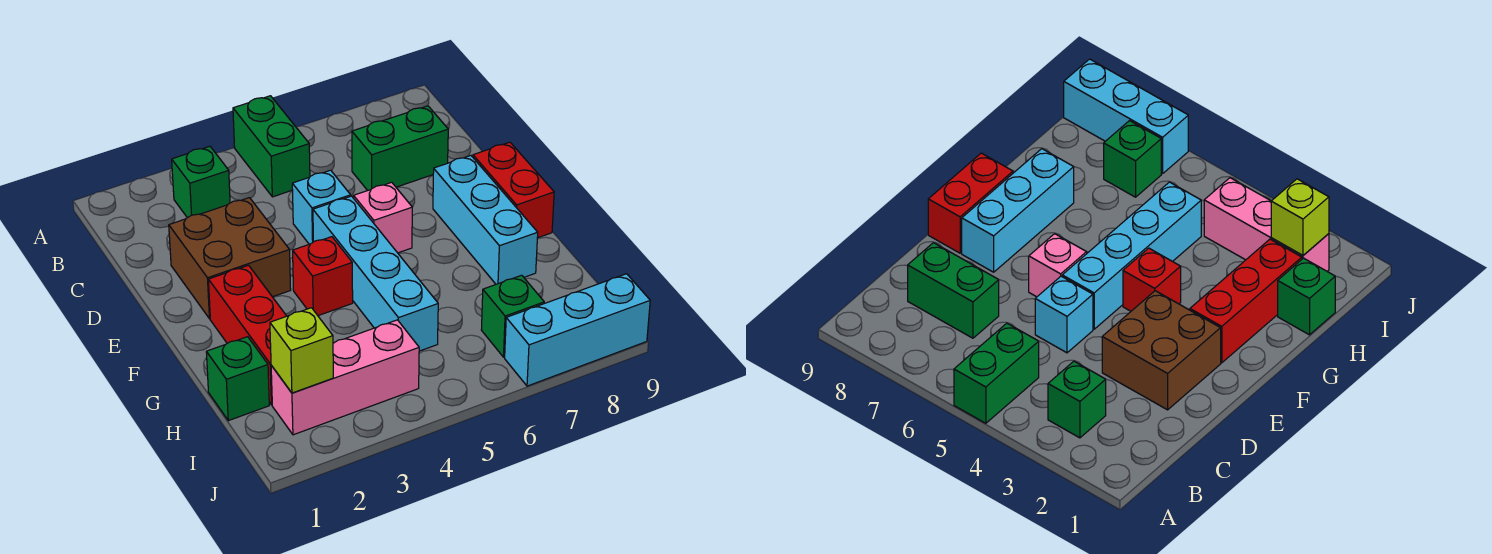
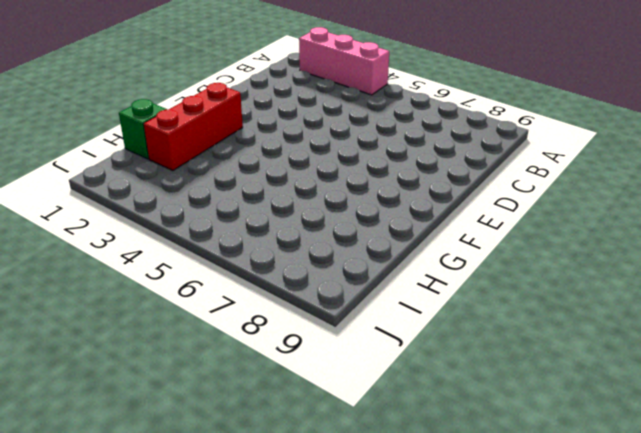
pink 1x3 brick [299,27,389,95] -> pink 1x3 brick moved to [271,320,419,435]
none -> green 1x2 brick [233,96,310,197]
none -> green 1x1 brick [172,147,230,218]
none -> green 1x2 brick [352,106,448,191]

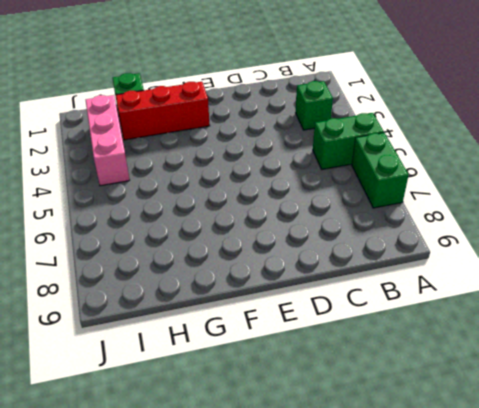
green 1x2 brick [352,133,409,208] -> green 1x2 brick moved to [352,106,448,191]
none -> brown 2x2 brick [169,198,291,319]
none -> cyan 1x1 brick [292,170,351,244]
none -> cyan 1x4 brick [313,196,438,351]

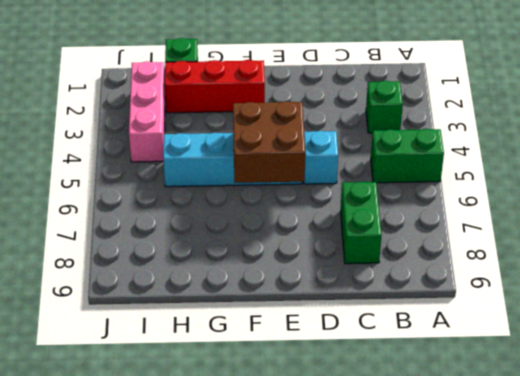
brown 2x2 brick [233,101,305,183] -> brown 2x2 brick moved to [169,198,291,319]
none -> pink 1x1 brick [354,182,412,253]
none -> cyan 1x3 brick [433,156,538,284]
none -> red 1x2 brick [473,142,554,238]

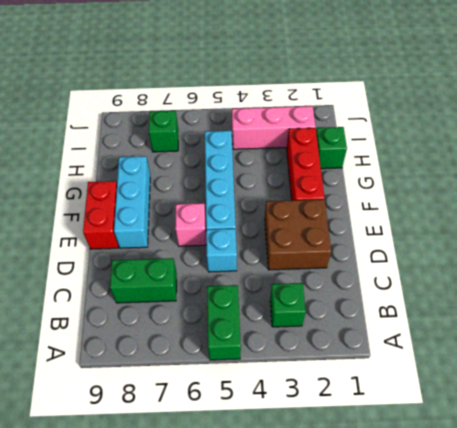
none -> red 1x1 brick [293,237,353,316]
none -> cyan 1x3 brick [505,274,650,386]
none -> lime 1x1 brick [270,308,333,393]

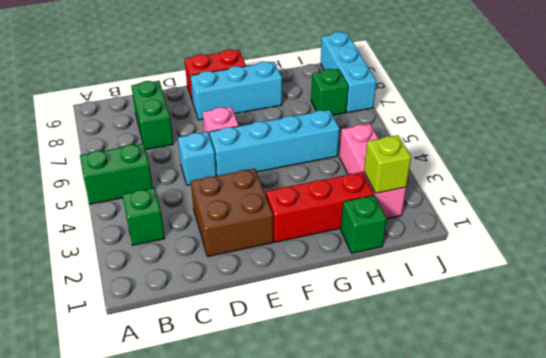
none -> red 1x1 brick [293,237,353,316]

